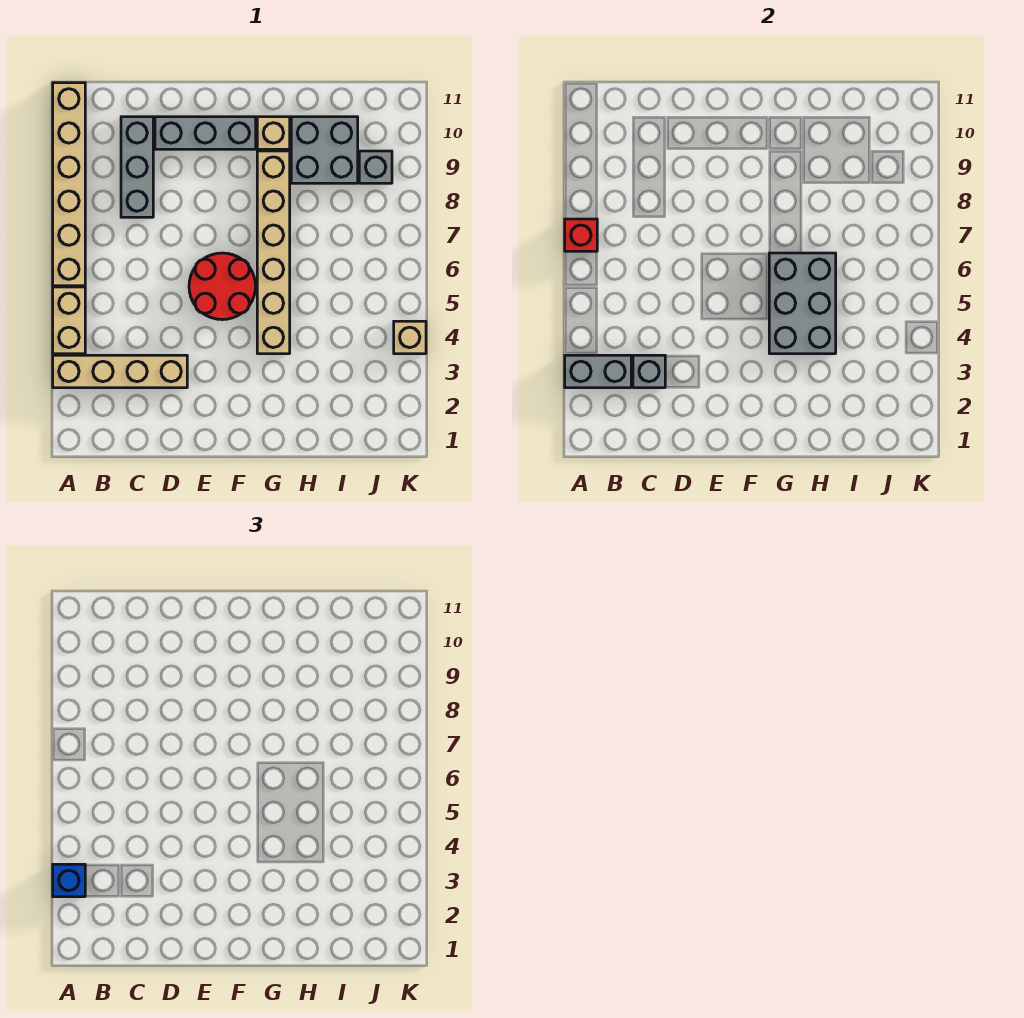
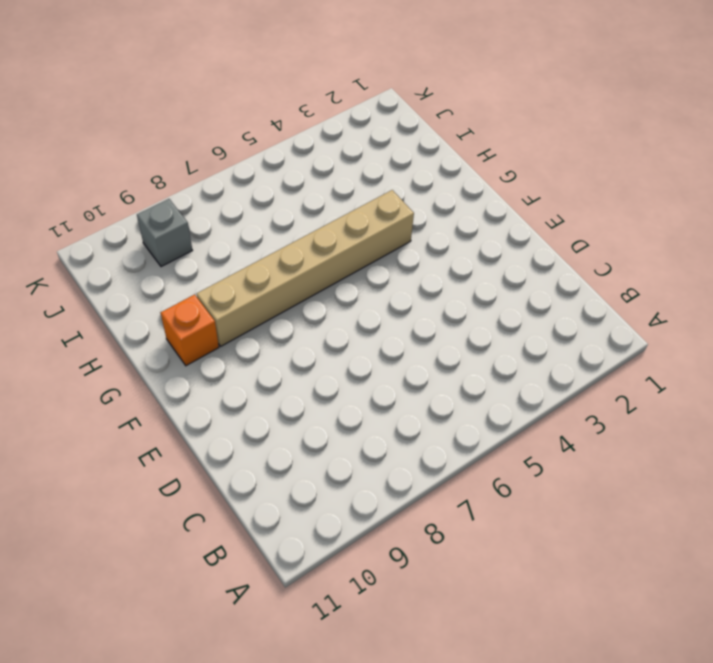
orange 1x1 brick [161,294,219,366] -> tan 1x1 brick [257,117,290,149]
none -> tan 1x4 brick [53,355,187,388]
none -> tan 1x2 brick [53,287,85,354]
none -> tan 1x6 brick [53,83,85,286]

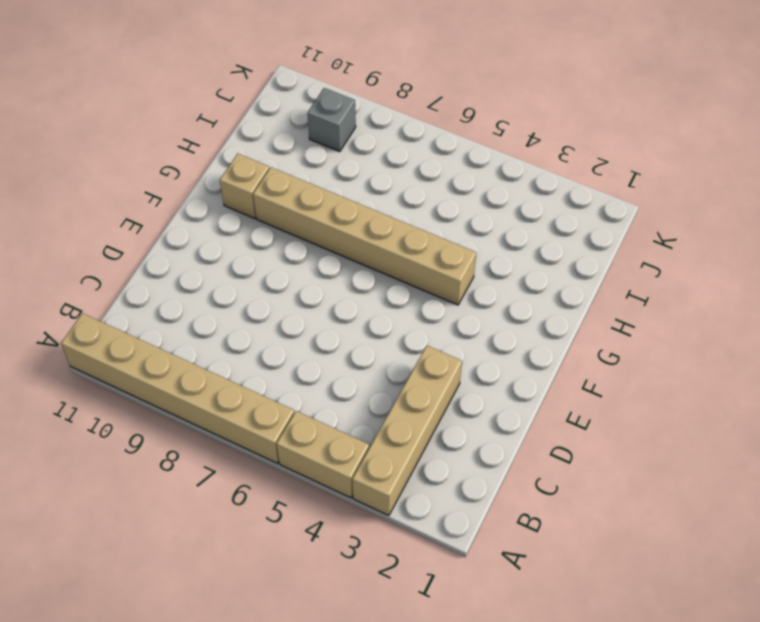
none -> grey 1x3 brick [121,117,153,217]
none -> grey 1x3 brick [155,117,256,149]
none -> red 2x2 round brick [189,253,256,320]

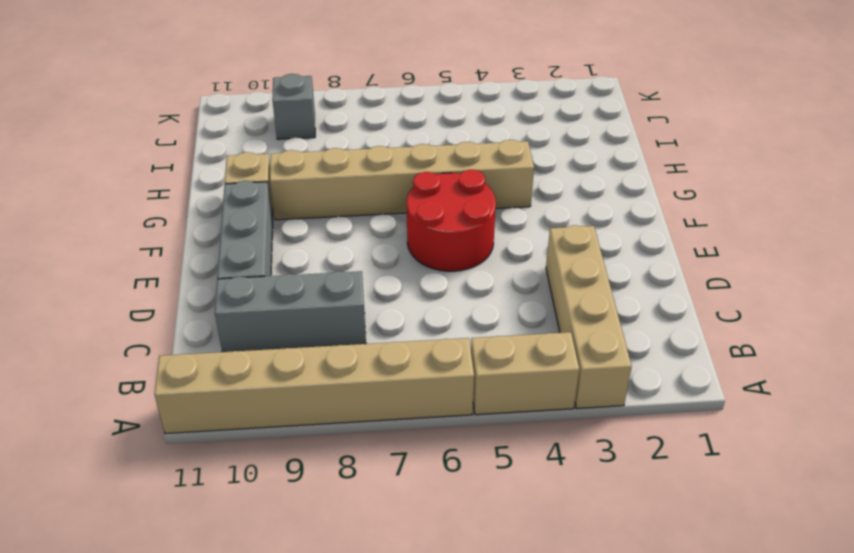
none -> grey 2x2 brick [291,117,358,183]
none -> tan 1x1 brick [394,321,426,354]
none -> grey 1x2 brick [565,355,631,388]

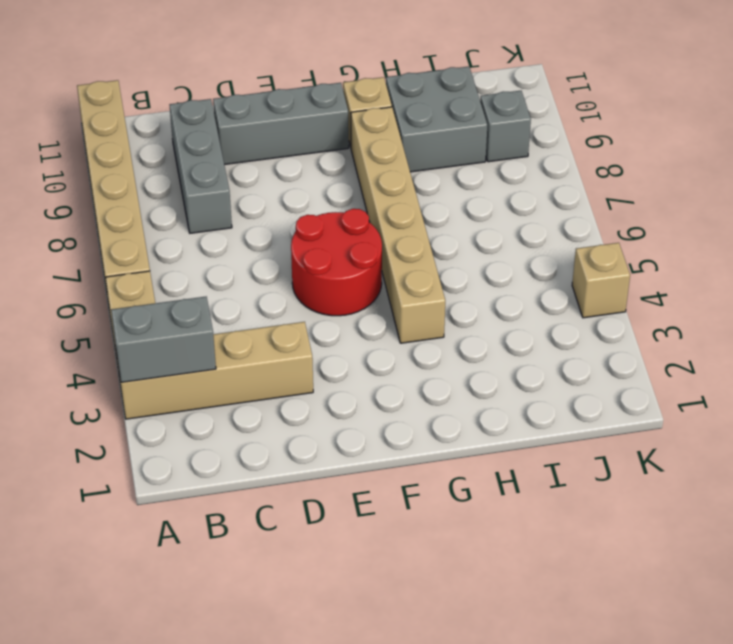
none -> red 1x1 brick [565,219,597,251]
none -> grey 1x1 brick [633,355,665,388]
none -> grey 2x3 brick [769,253,836,354]

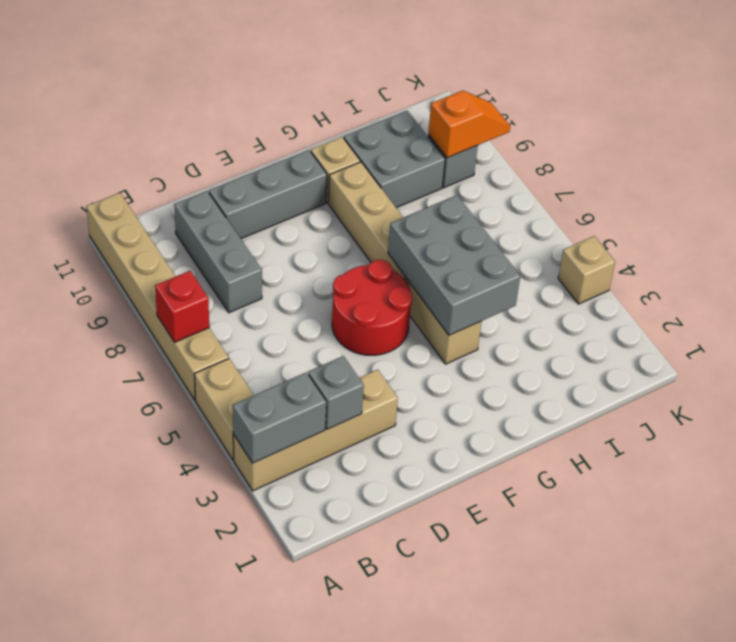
orange 1x2 slope [428,91,510,158] -> none
none -> blue 1x1 brick [53,864,85,897]

